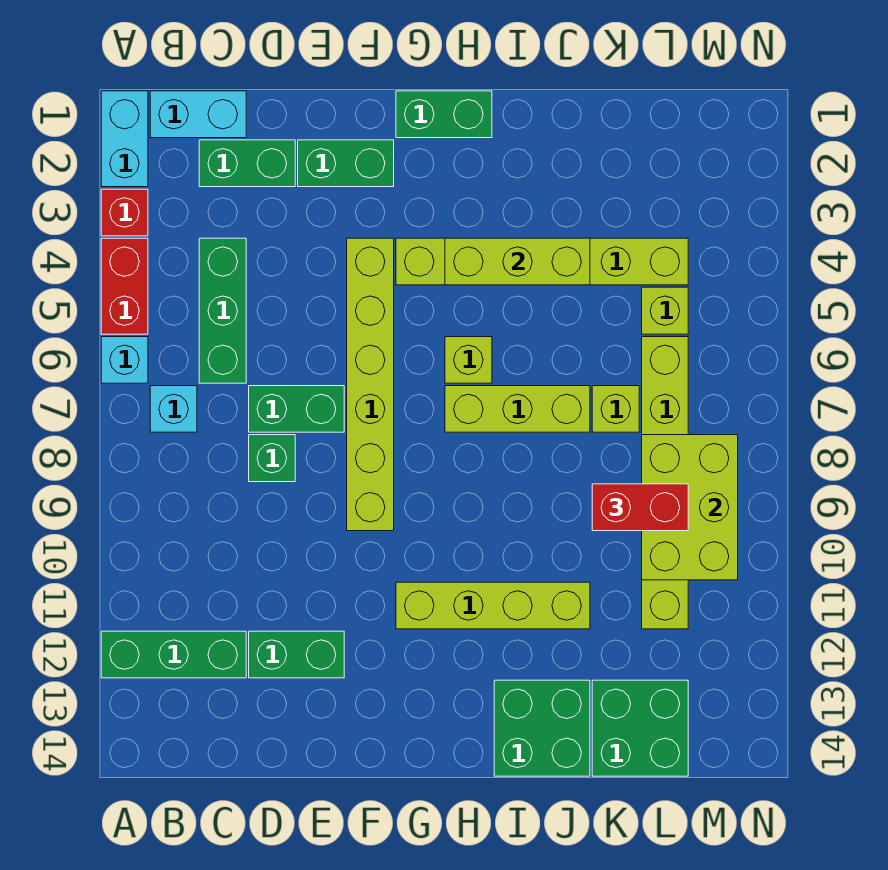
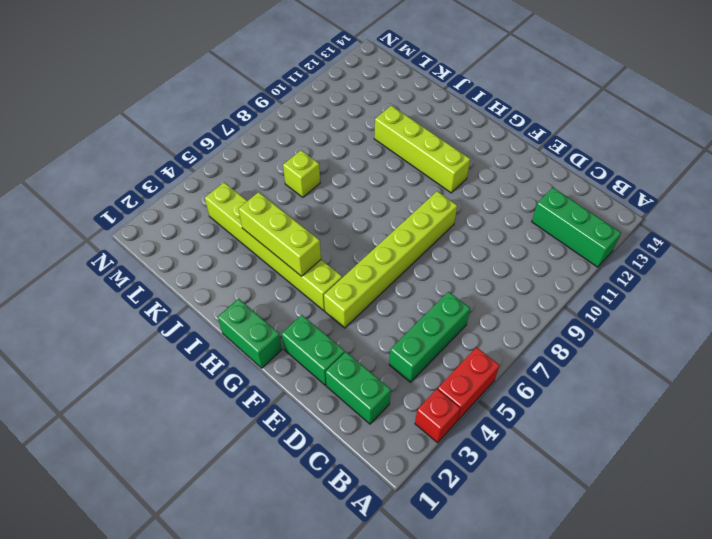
none -> cyan 1x2 brick [101,91,148,187]
none -> cyan 1x1 brick [101,337,148,383]
none -> cyan 1x2 brick [150,91,246,138]

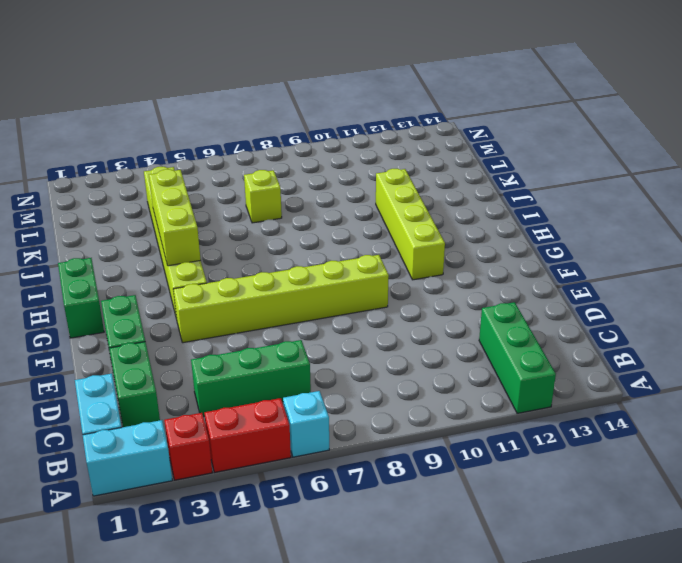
none -> cyan 1x1 brick [150,386,197,432]
none -> green 1x2 brick [249,386,344,432]
none -> green 1x1 brick [249,435,295,482]

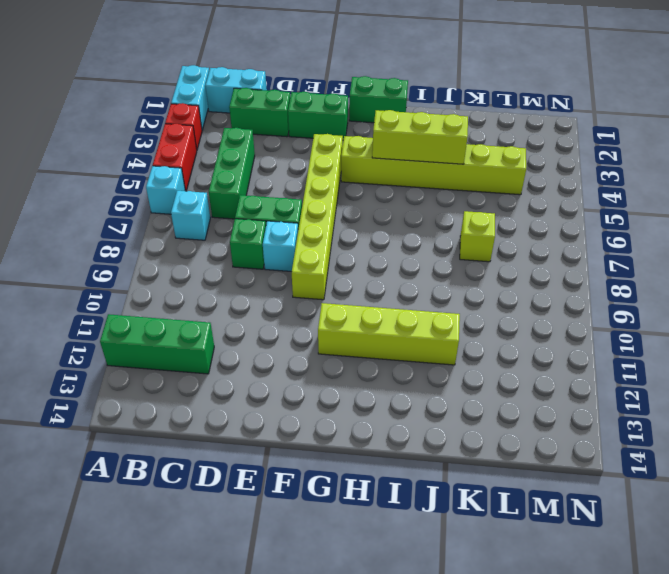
cyan 1x1 brick [263,221,298,272] -> none
none -> green 1x2 brick [249,631,344,678]
none -> lime 1x1 brick [445,337,492,383]
none -> lime 1x3 brick [445,386,590,432]

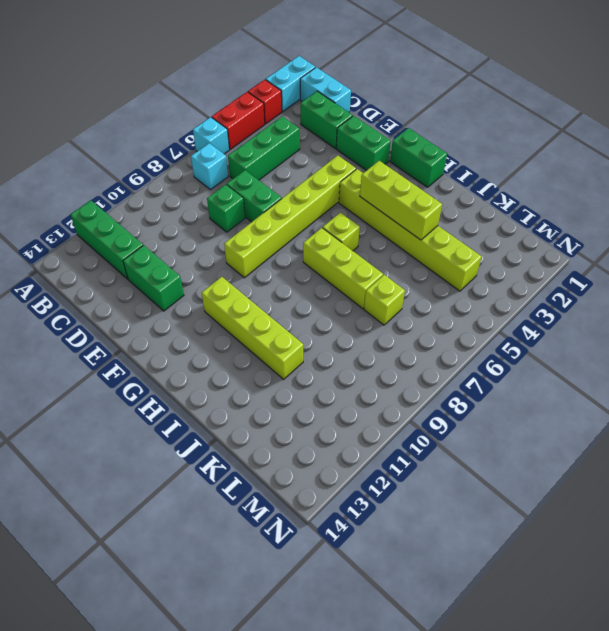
none -> green 2x2 brick [494,680,590,776]
none -> green 2x2 brick [592,680,688,776]
none -> lime 1x1 brick [642,287,688,334]

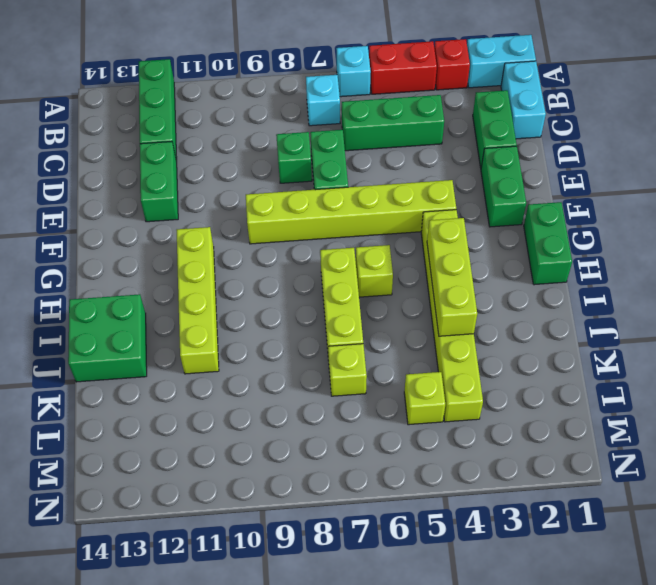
none -> green 2x2 brick [592,680,688,776]
none -> lime 1x6 brick [642,337,688,629]
none -> lime 2x3 brick [642,435,738,580]

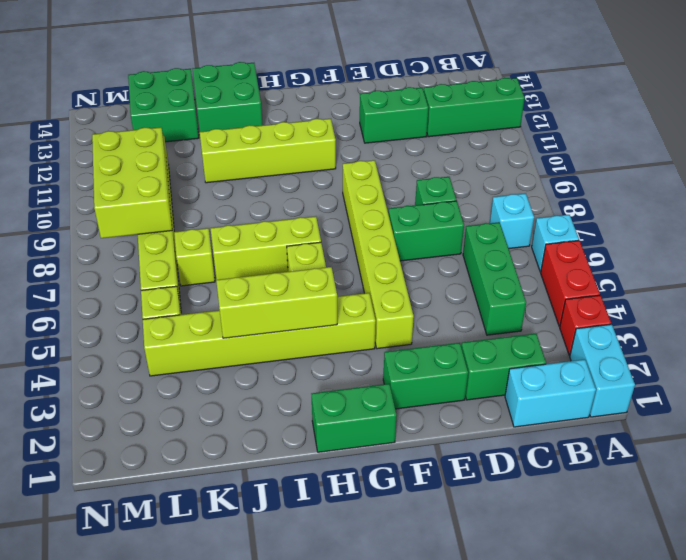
none -> red 1x2 brick [592,484,688,531]

